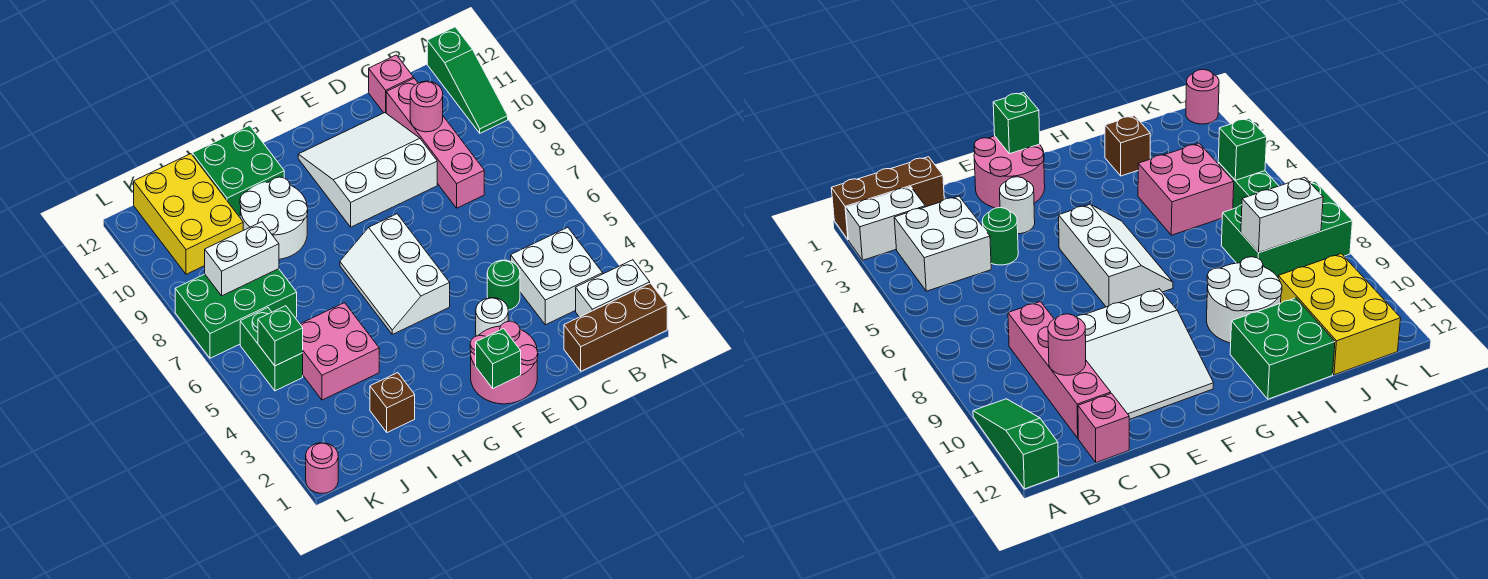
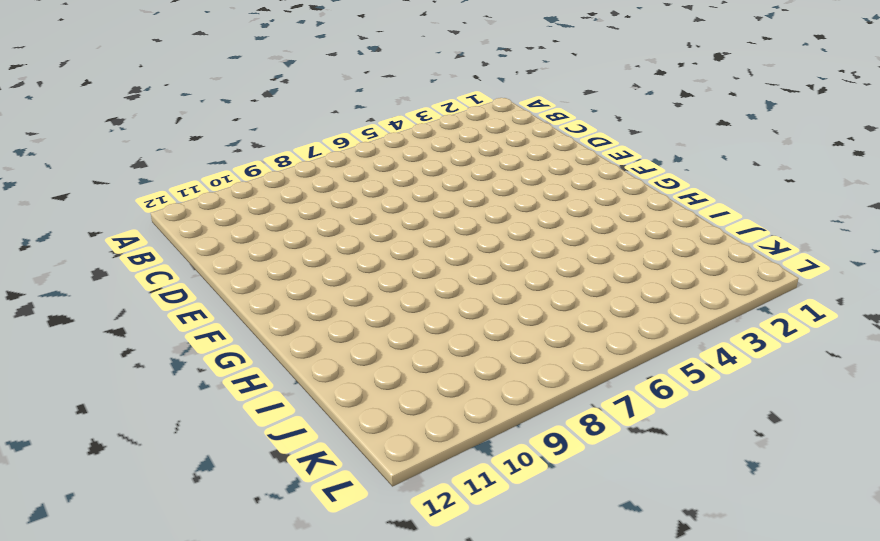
none -> brown 1x3 brick [564,283,667,371]
none -> white 1x2 brick [576,260,650,317]
none -> green 1x3 slope [427,27,508,133]

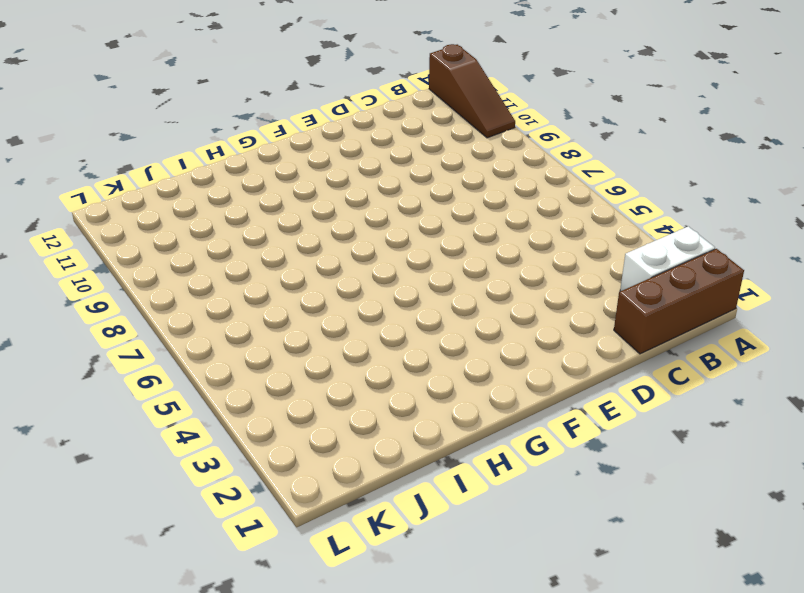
brown 1x3 slope [429,44,515,138] -> green 1x3 slope [427,27,508,133]
none -> white 2x2 brick [511,227,603,325]
none -> pink 1x4 brick [386,78,484,208]
none -> pink 1x1 brick [369,55,413,113]

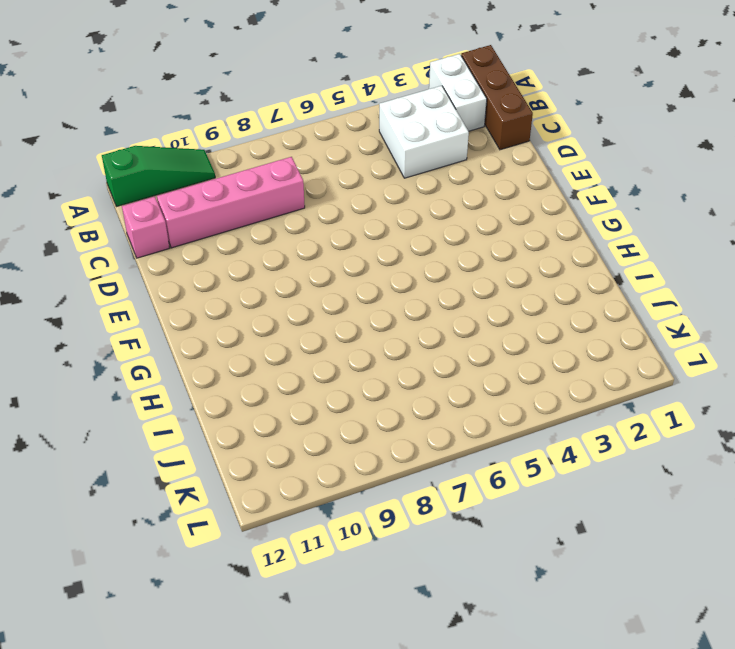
none -> green 1x1 round brick [487,260,520,310]
none -> white 3x3 slope [298,113,437,227]
none -> pink 2x2 round brick [470,321,538,404]

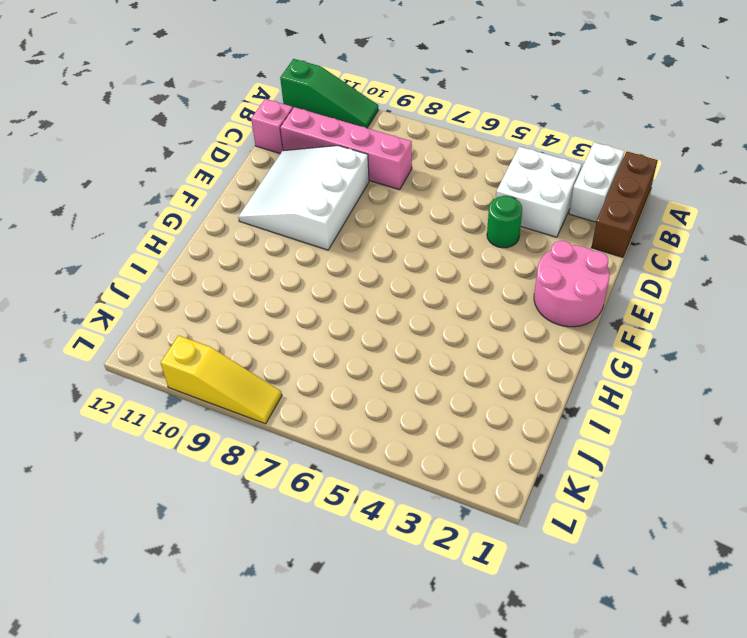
yellow 1x3 slope [160,335,282,424] -> green 2x3 brick [175,269,297,358]
none -> white 1x1 round brick [476,298,508,336]
none -> white 2x3 slope [340,214,450,334]
none -> white 2x2 round brick [240,177,308,259]

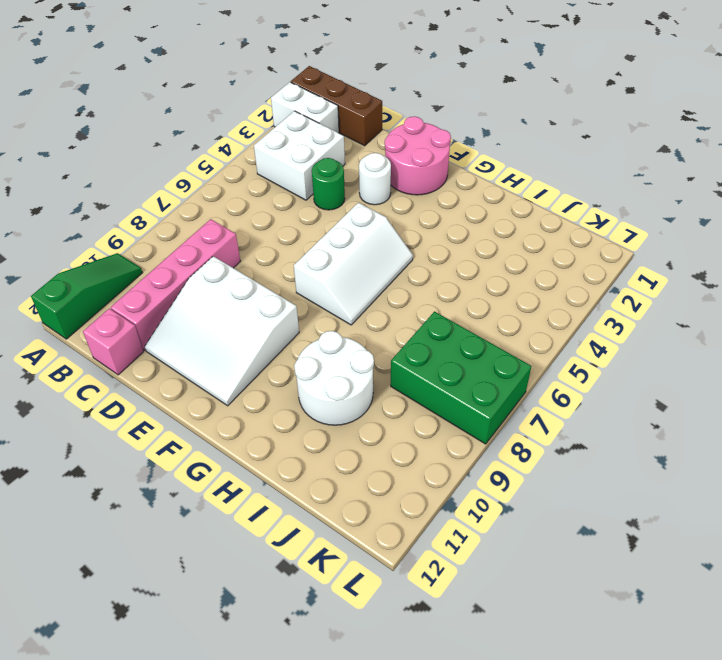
none -> green 2x2 brick [192,125,284,217]
none -> brown 1x1 brick [370,373,415,432]
none -> pink 2x2 brick [300,303,379,400]

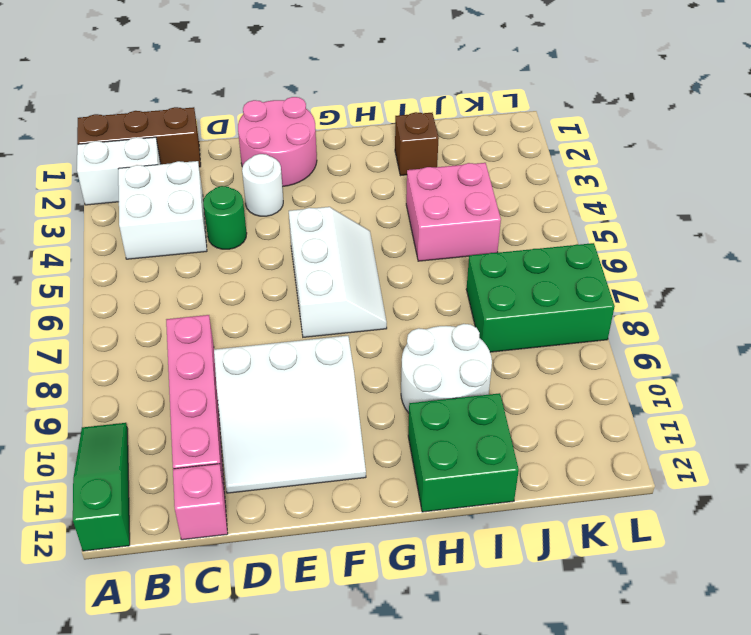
none -> yellow 2x3 brick [134,154,243,274]
none -> green 1x2 brick [240,308,303,391]
none -> pink 1x1 round brick [306,443,338,493]

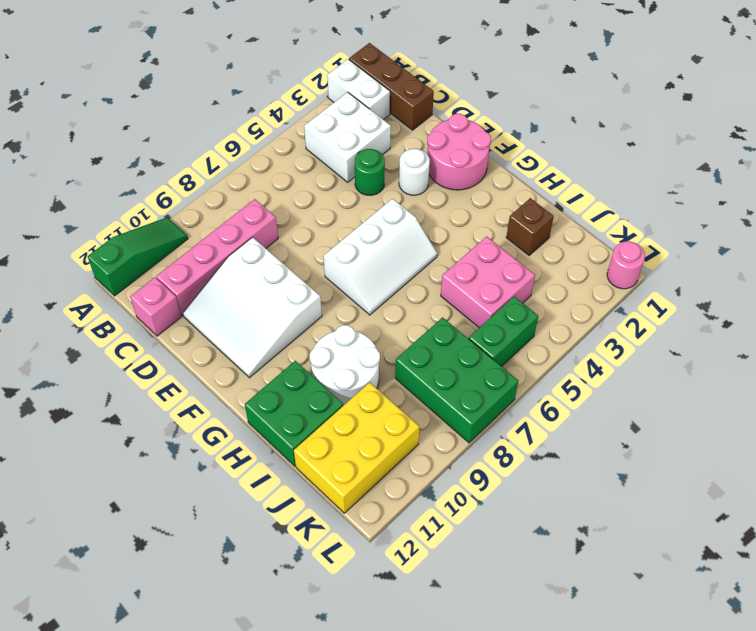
none -> pink 1x1 round brick [410,81,443,132]
none -> green 1x1 brick [476,329,521,388]
none -> white 1x2 brick [205,222,279,296]

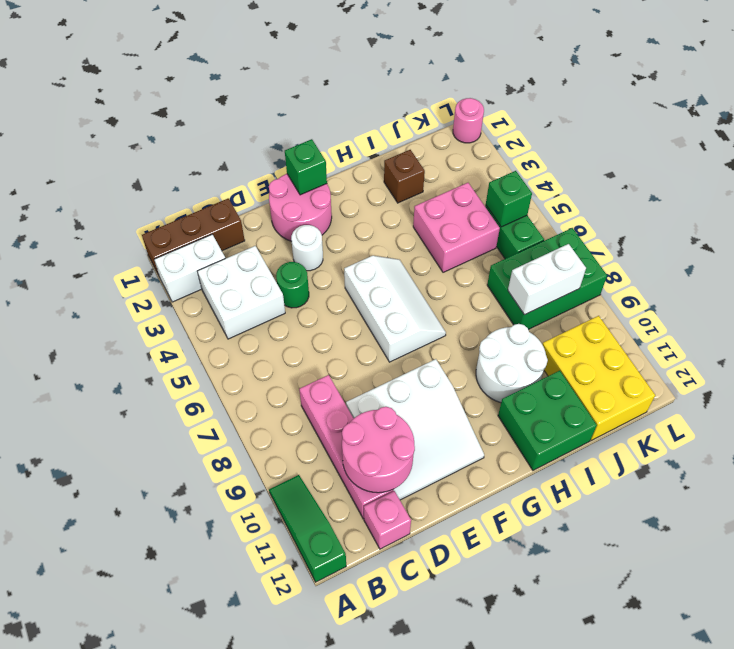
pink 2x2 round brick [342,407,415,493] -> pink 1x1 round brick [410,81,443,132]

